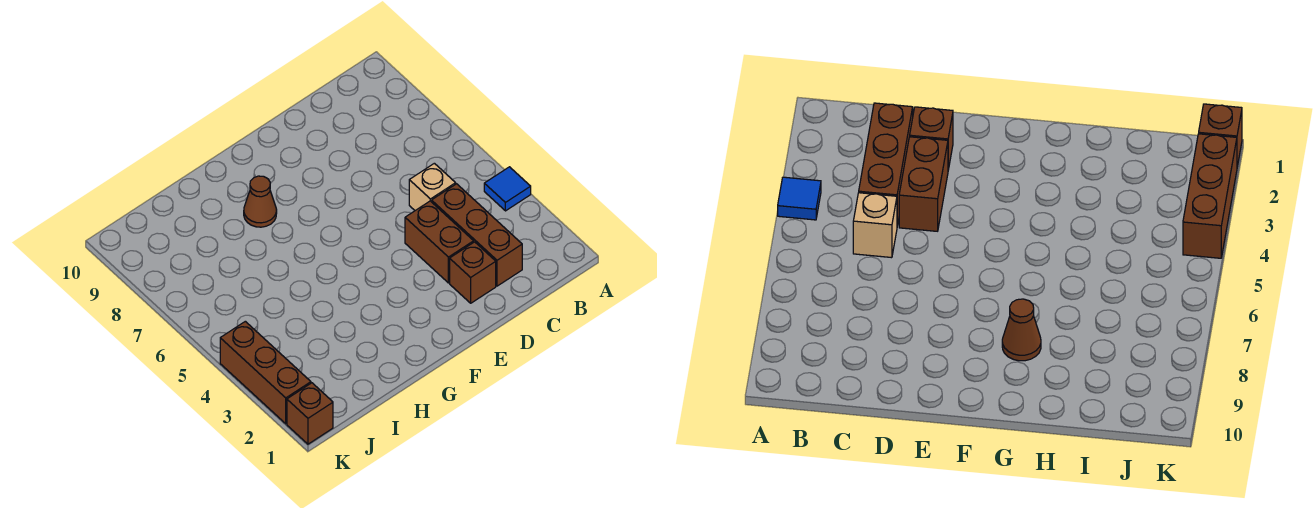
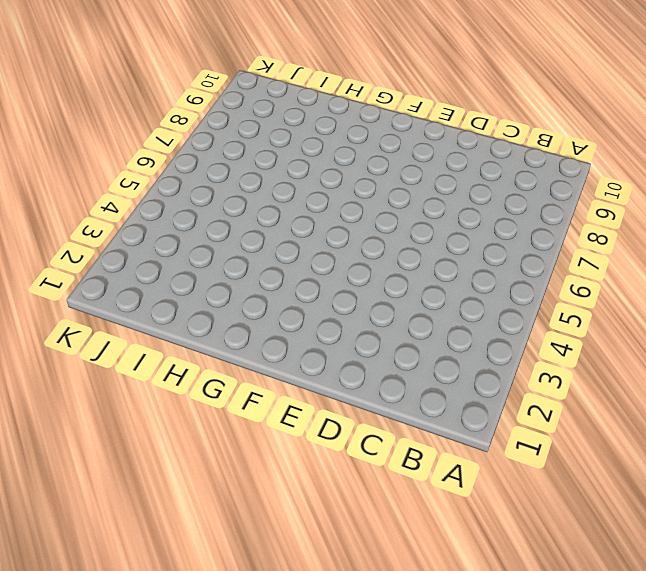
none -> blue 1x1 tile [484,167,531,211]
none -> brown 1x3 brick [432,184,522,286]

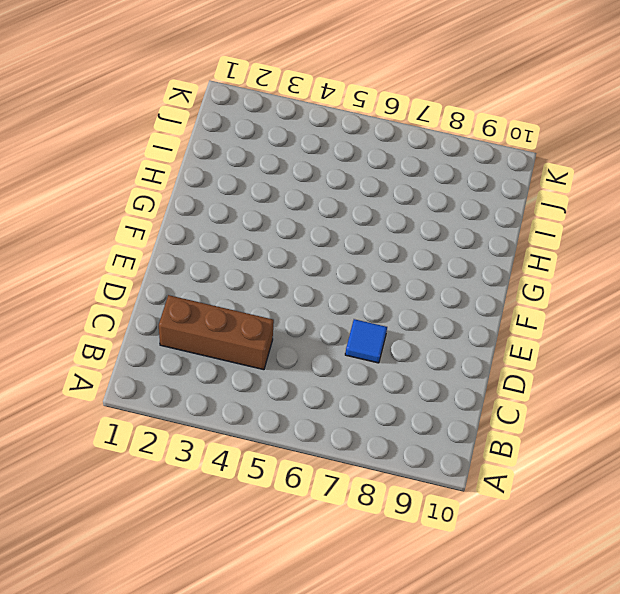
blue 1x1 tile [345,319,387,363] -> blue 1x1 tile moved to [484,167,531,211]
none -> tan 1x1 brick [409,163,456,210]
none -> brown 1x1 brick [450,242,496,303]

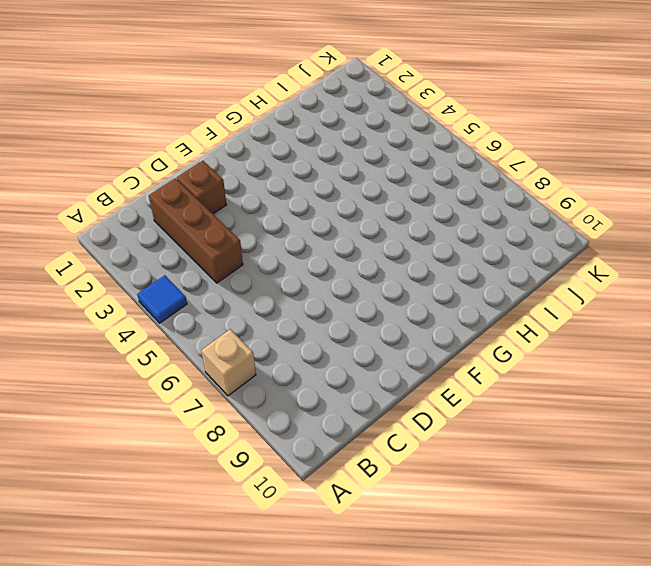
tan 1x1 brick [201,329,256,396] -> tan 1x1 brick moved to [409,163,456,210]
none -> brown 1x2 brick [405,201,474,283]
none -> brown 1x1 cone [244,176,277,227]

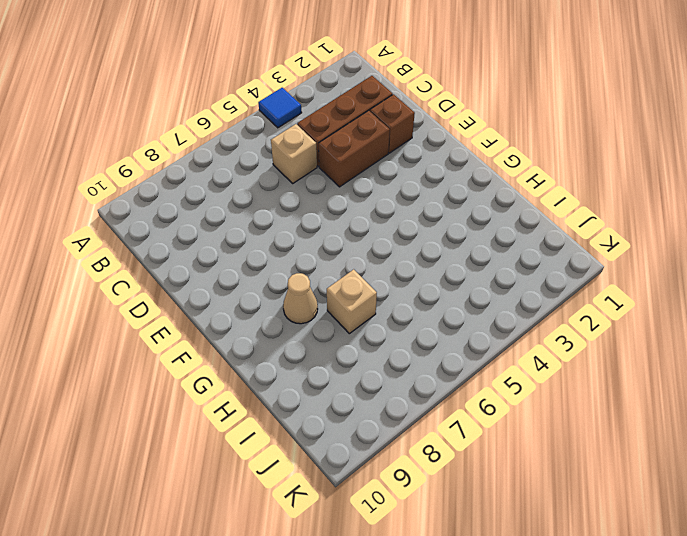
tan 1x1 cone [283,273,318,324] -> brown 1x1 cone [244,176,277,227]
tan 1x1 brick [327,269,377,334] -> none
none -> brown 1x1 brick [287,383,333,444]
none -> brown 1x3 brick [220,321,311,424]

